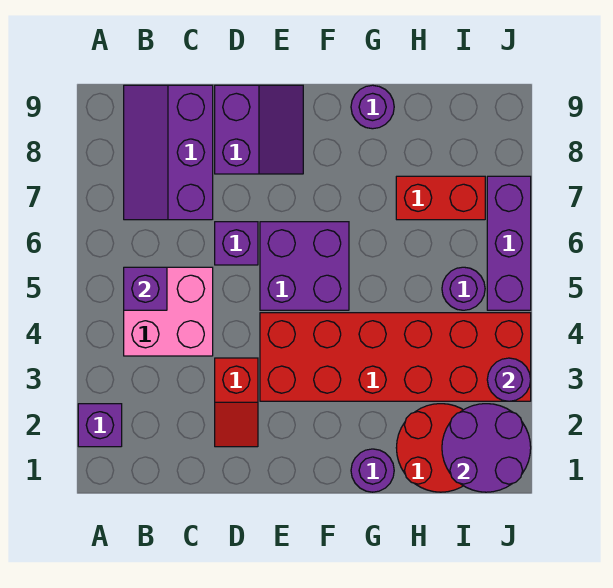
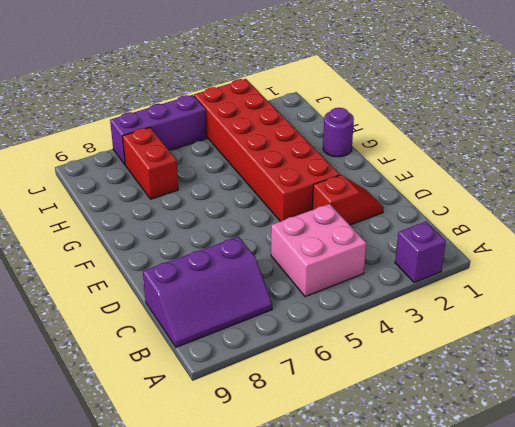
none -> purple 1x1 brick [215,222,258,265]
none -> purple 2x2 slope [215,85,303,174]
none -> purple 2x2 brick [260,222,349,310]

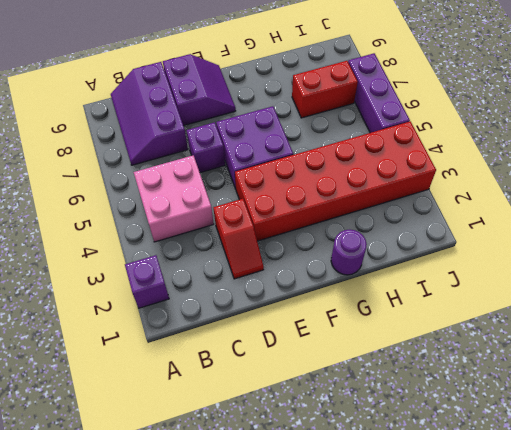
none -> purple 1x1 round brick [351,85,394,129]
none -> red 2x2 round brick [396,404,463,492]
none -> purple 1x1 round brick [442,267,485,310]

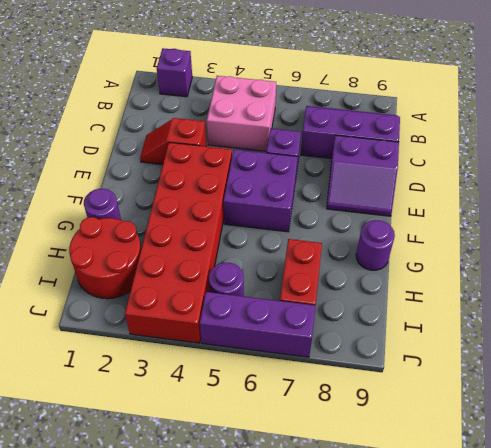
none -> purple 1x1 brick [124,267,167,310]
none -> purple 2x2 round brick [442,404,531,492]
none -> purple 1x1 round brick [487,358,531,401]

